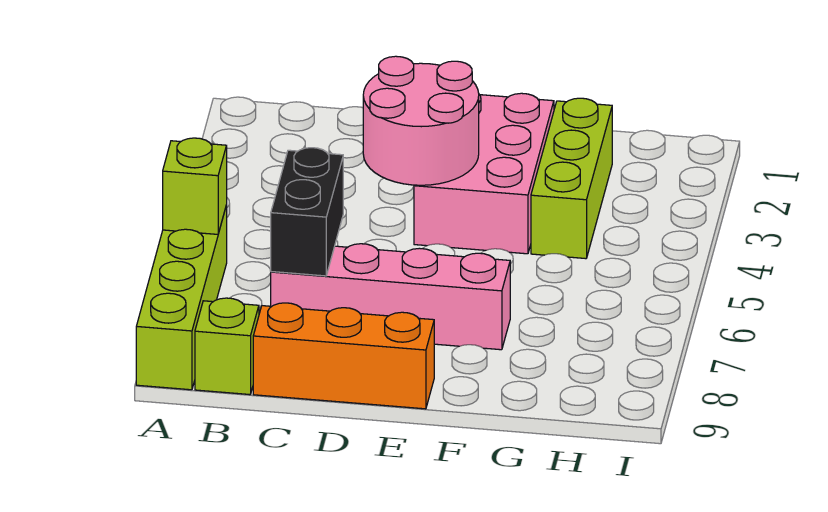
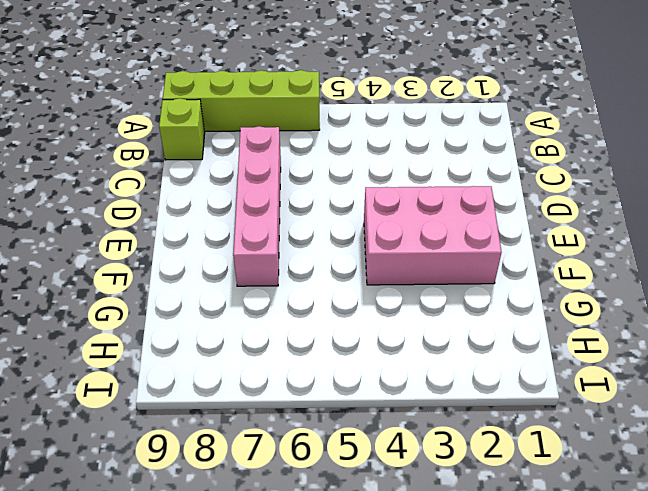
none -> orange 1x3 brick [253,303,434,409]
none -> lime 1x3 brick [531,98,612,259]

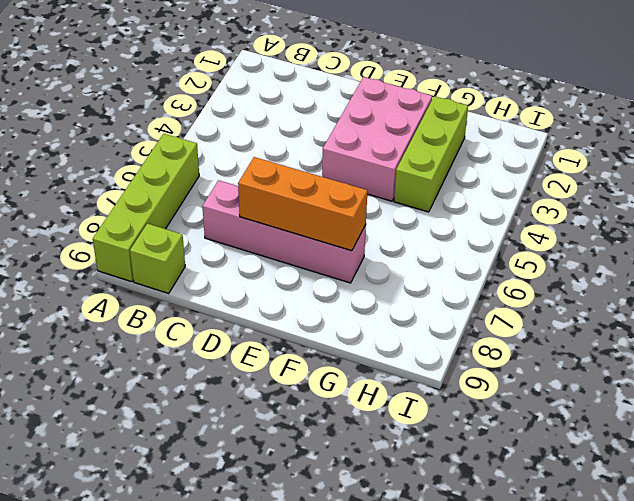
orange 1x3 brick [238,157,368,251] -> orange 1x3 brick moved to [253,303,434,409]
none -> lime 1x1 brick [163,138,227,234]
none -> black 1x2 brick [271,148,343,276]

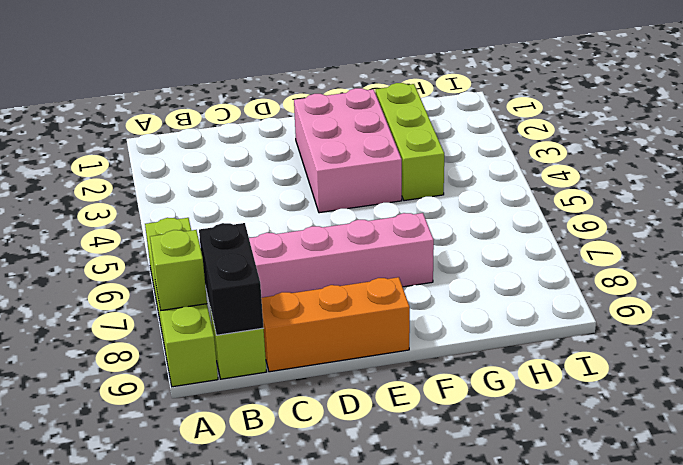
lime 1x1 brick [150,230,207,310] -> lime 1x1 brick moved to [163,138,227,234]
black 1x2 brick [199,223,263,335] -> black 1x2 brick moved to [271,148,343,276]
none -> pink 2x2 round brick [363,56,479,185]

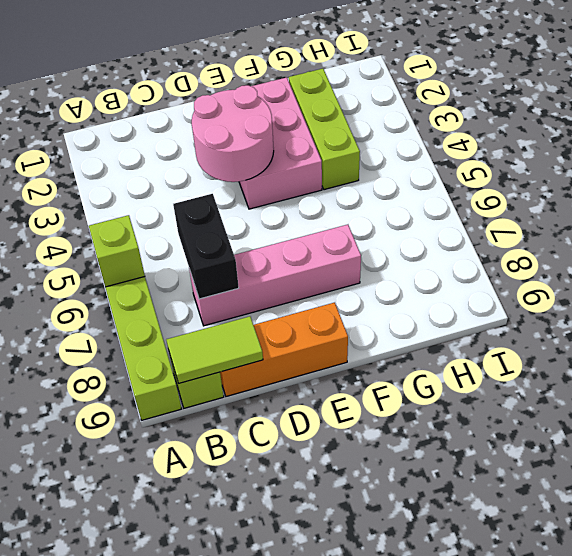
lime 1x2 tile [166,316,263,383] -> none

